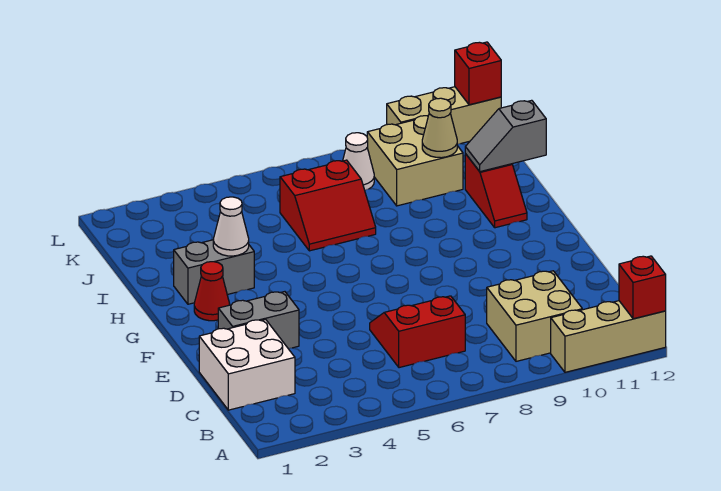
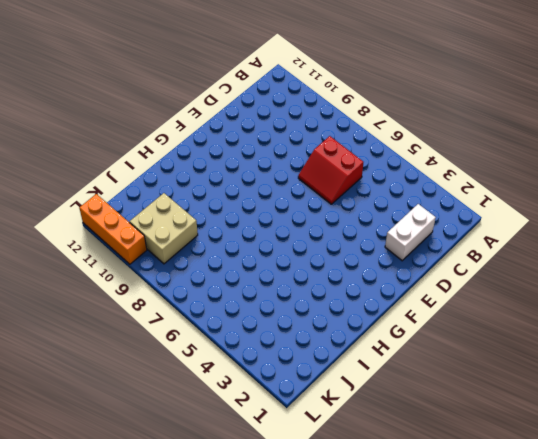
white 1x2 brick [385,204,436,261] -> white 2x2 brick [199,319,295,410]
orange 1x3 brick [79,194,147,264] -> tan 1x3 brick [387,87,501,144]
none -> tan 1x3 brick [551,301,666,372]
none -> tan 2x2 brick [487,271,582,361]
none -> grey 1x2 brick [218,292,299,348]

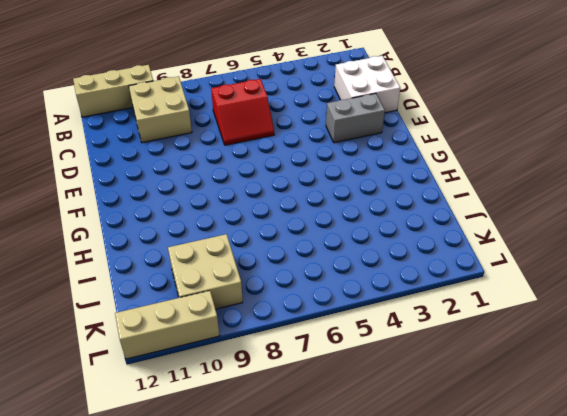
none -> red 1x1 cone [194,262,230,321]
none -> grey 1x2 brick [174,240,254,304]
none -> red 1x2 slope [465,154,527,228]

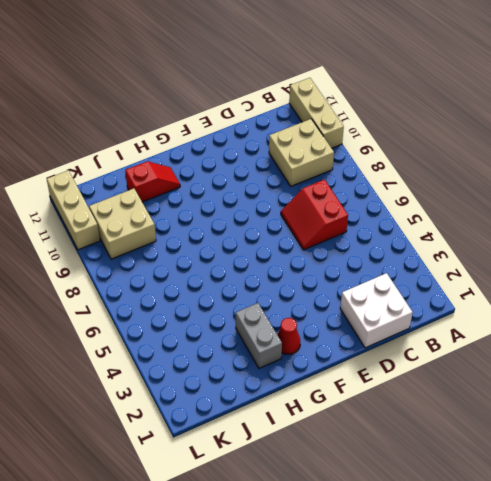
none -> grey 1x2 brick [218,292,299,348]
none -> red 2x2 slope [280,160,376,251]
none -> white 1x1 cone [343,133,374,190]

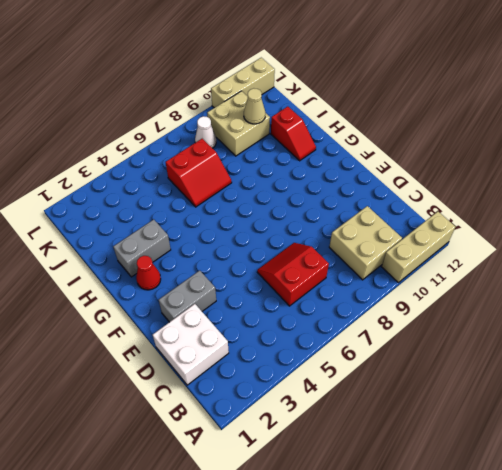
none -> red 1x1 brick [619,256,666,319]
none -> white 1x1 cone [213,197,249,256]
none -> grey 1x2 slope [465,100,546,172]

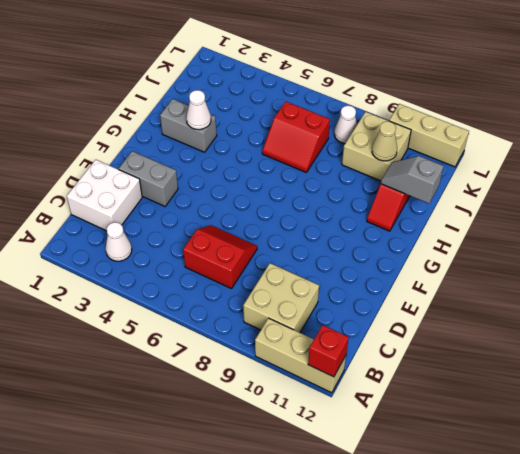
white 1x1 cone [106,222,132,261] -> none
none -> red 1x1 cone [194,262,230,321]
none -> red 1x1 brick [455,42,501,105]

